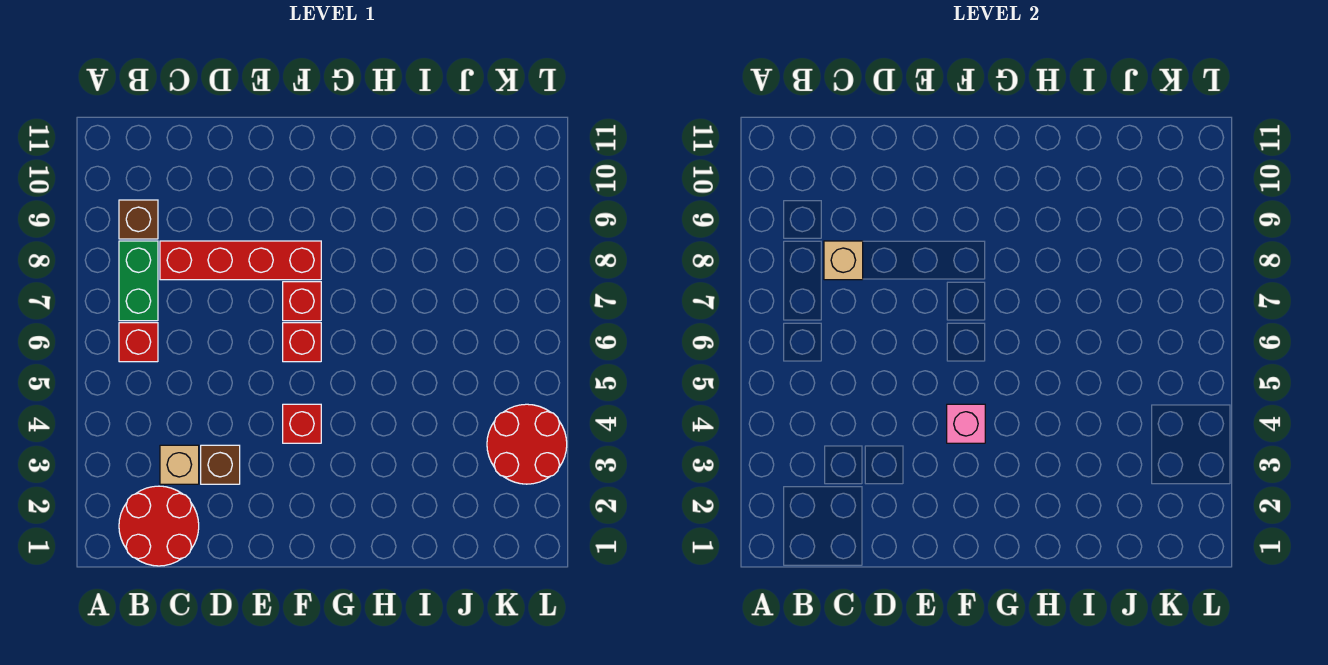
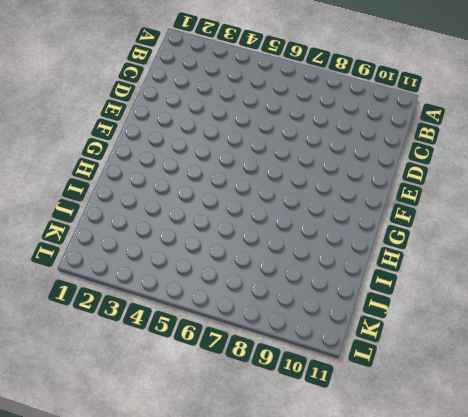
none -> red 2x2 round brick [119,486,199,566]
none -> red 1x1 brick [119,323,158,362]
none -> green 1x2 brick [119,241,158,321]

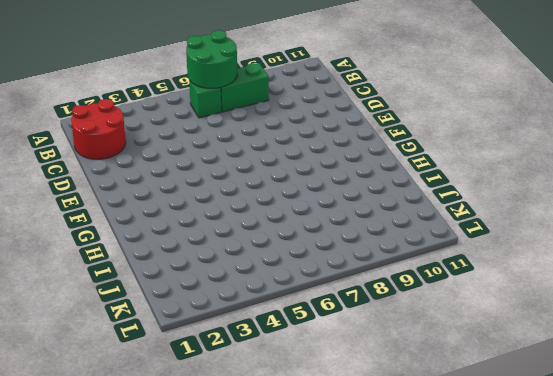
green 2x2 round brick [186,30,237,88] -> none
green 1x1 brick [189,80,222,118] -> red 1x1 brick [119,323,158,362]
none -> brown 1x1 brick [119,200,158,239]
none -> tan 1x1 brick [160,445,199,484]
none -> red 1x4 brick [160,241,321,280]

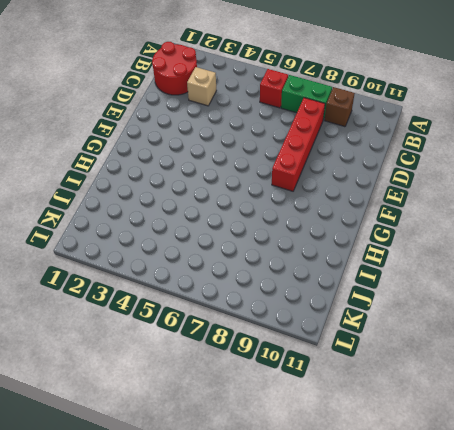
none -> brown 1x1 brick [201,445,240,484]
none -> red 1x1 brick [283,404,321,443]
none -> red 1x1 brick [283,323,321,362]

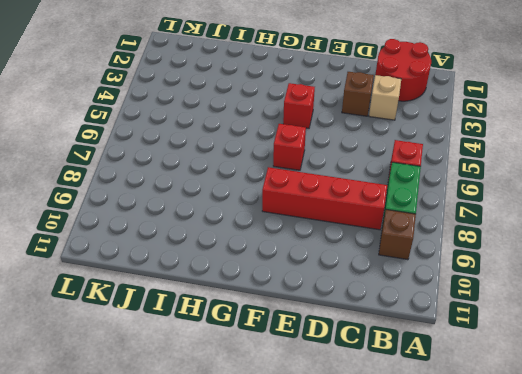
none -> red 1x1 brick [283,282,321,321]
none -> red 2x2 round brick [487,404,567,484]
none -> tan 1x1 brick [824,241,863,280]

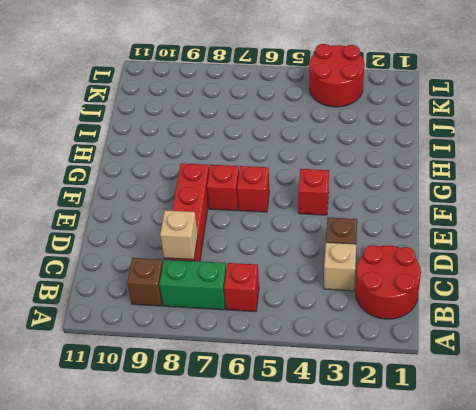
none -> pink 1x1 brick [947,404,985,443]

